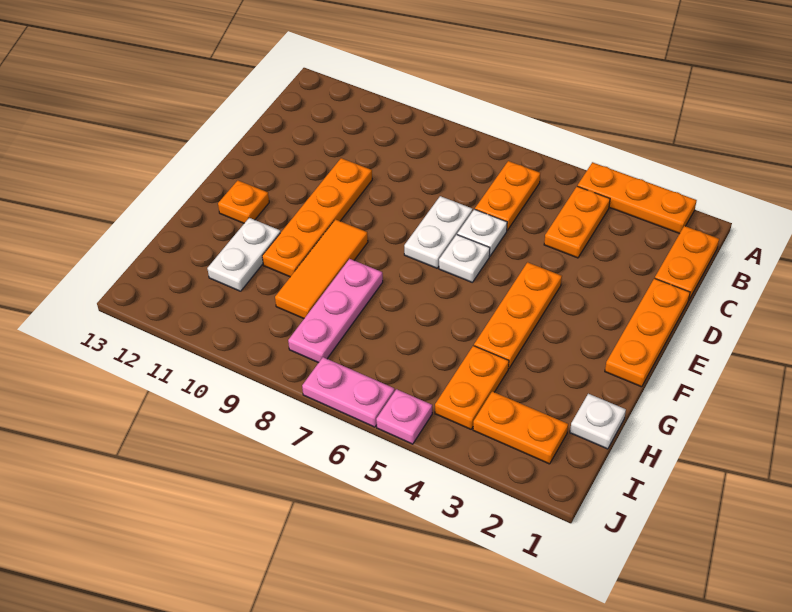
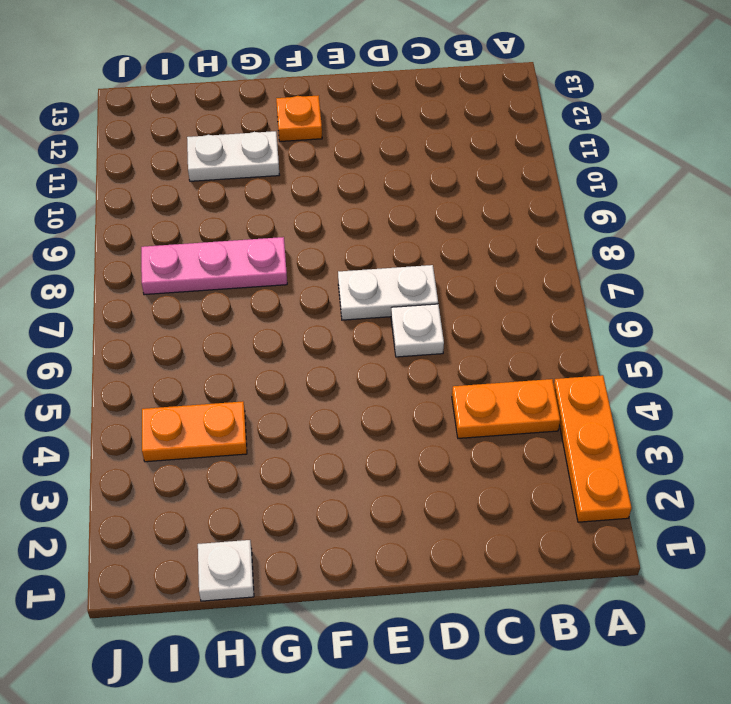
none -> orange 1x2 plate [655,226,719,301]
none -> orange 1x2 plate [475,161,540,230]
none -> orange 1x3 plate [605,278,690,387]

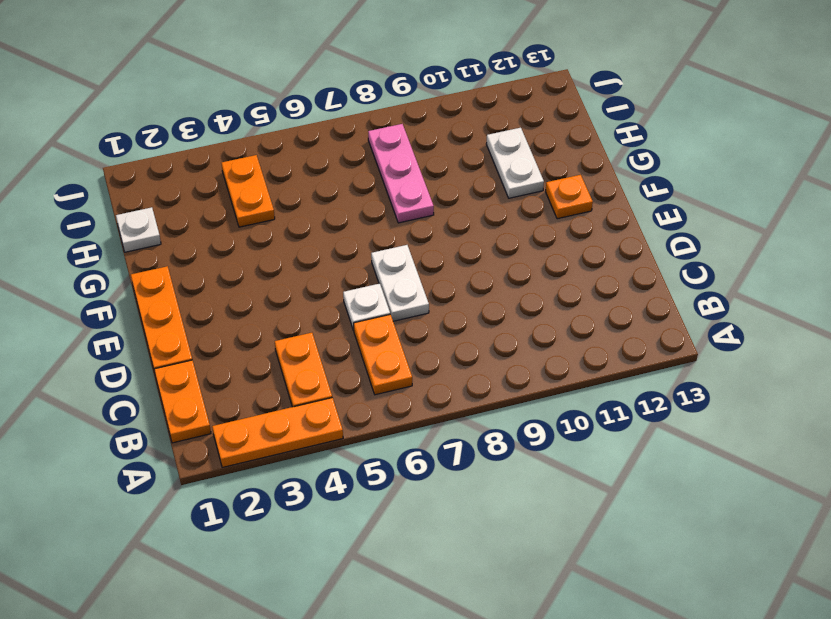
none -> orange 1x4 plate [262,158,372,277]
none -> orange 1x3 plate [474,262,562,369]
none -> white 1x1 plate [439,235,490,282]

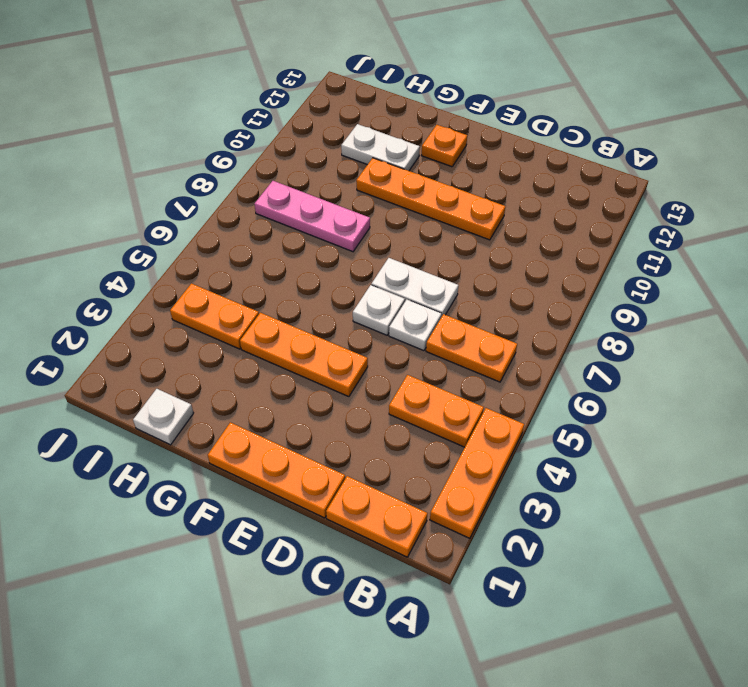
none -> orange 1x3 tile [275,219,368,319]
none -> orange 1x2 plate [473,392,568,464]
none -> pink 1x1 plate [376,389,432,444]

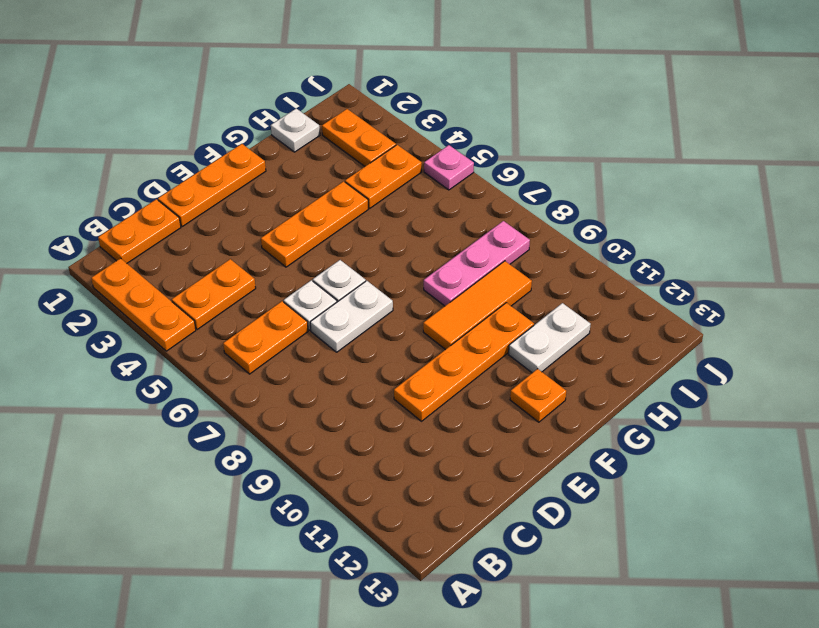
none -> pink 1x2 plate [302,357,395,427]

